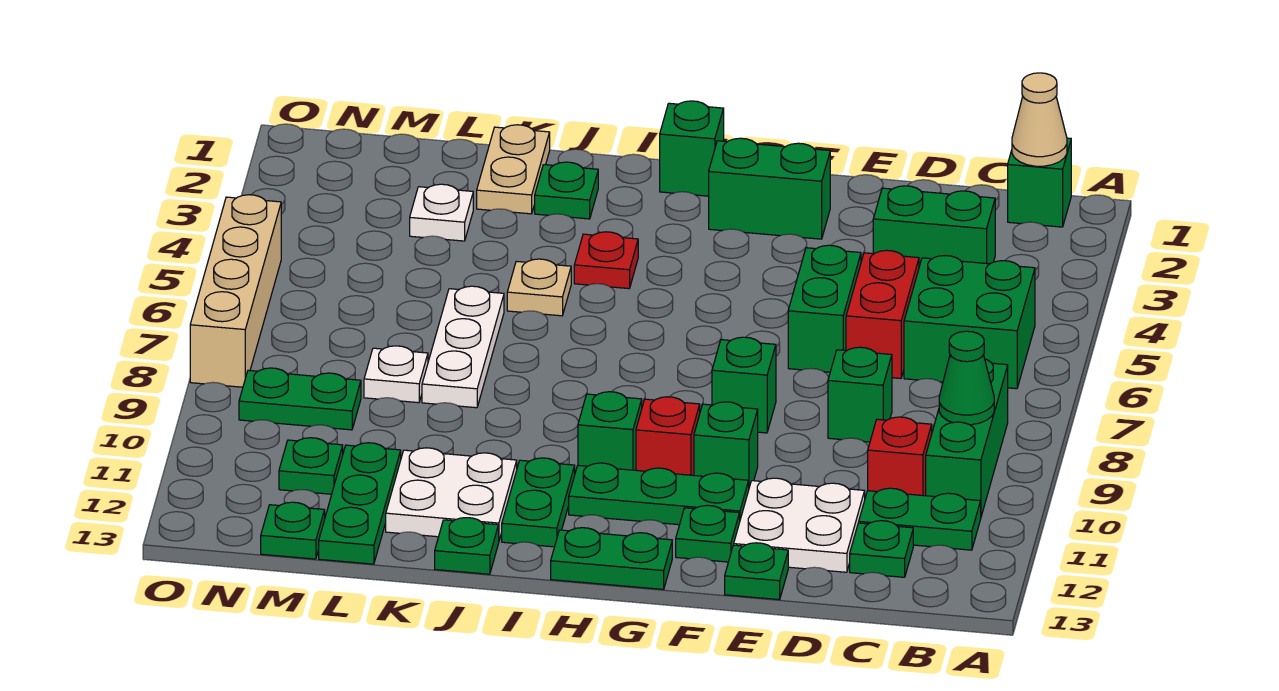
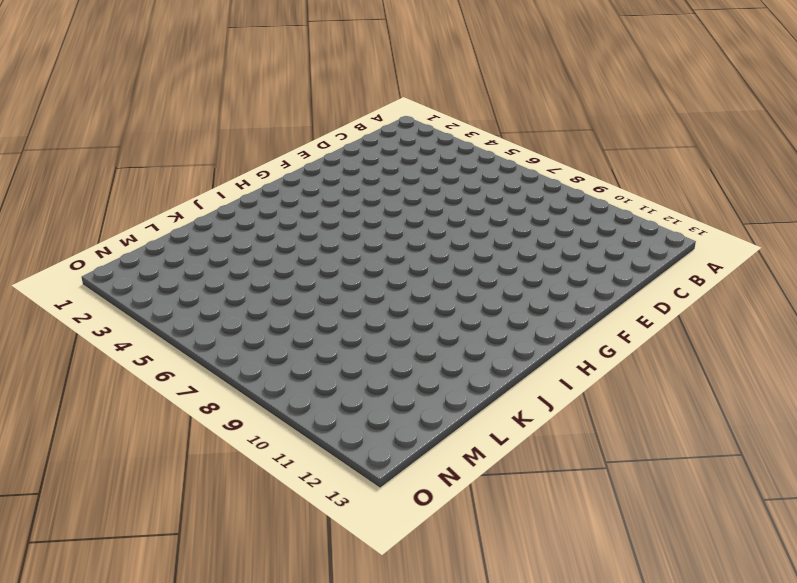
none -> green 1x1 brick [1008,138,1071,227]
none -> green 2x2 brick [904,256,1035,389]
none -> green 1x3 brick [926,359,1008,516]
none -> green 1x2 plate [859,488,981,550]

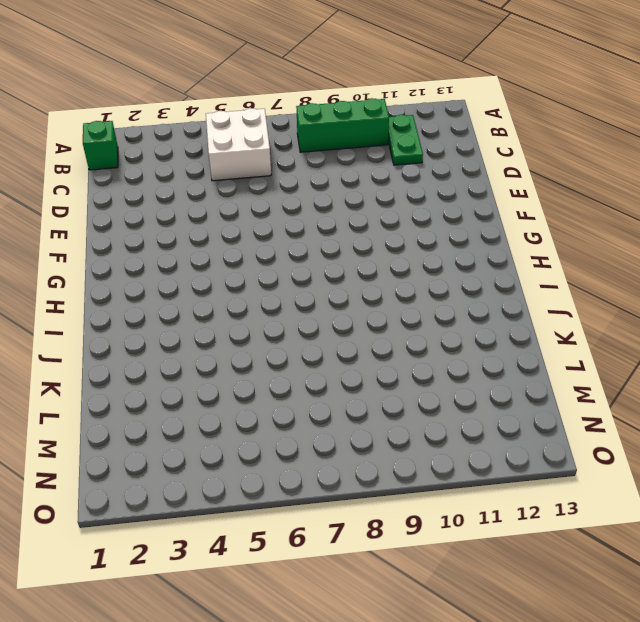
white 2x2 brick [206,108,271,181] -> green 2x2 brick [904,256,1035,389]
none -> green 1x2 brick [873,186,995,266]
none -> red 1x1 brick [868,417,932,496]
none -> green 1x1 plate [850,521,913,577]
none -> red 1x2 brick [846,250,919,378]

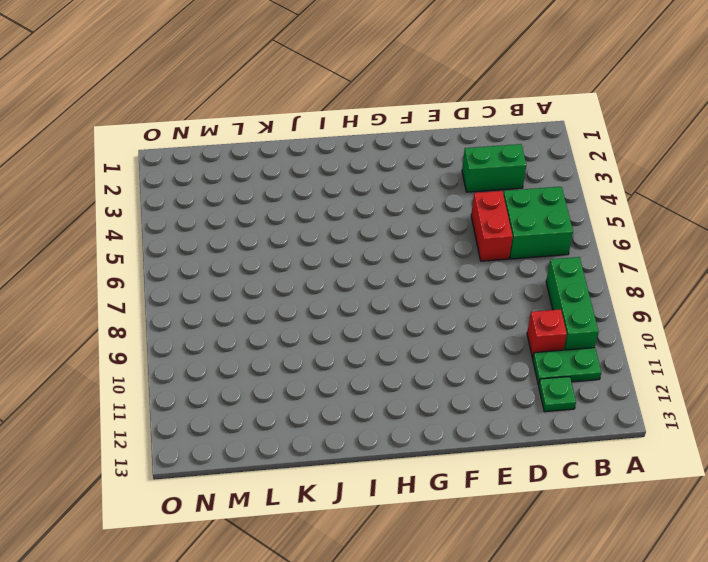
none -> green 1x1 brick [1008,138,1071,227]
none -> green 1x1 brick [828,347,892,442]
none -> white 2x2 plate [734,478,865,572]
none -> green 1x2 brick [788,245,861,372]

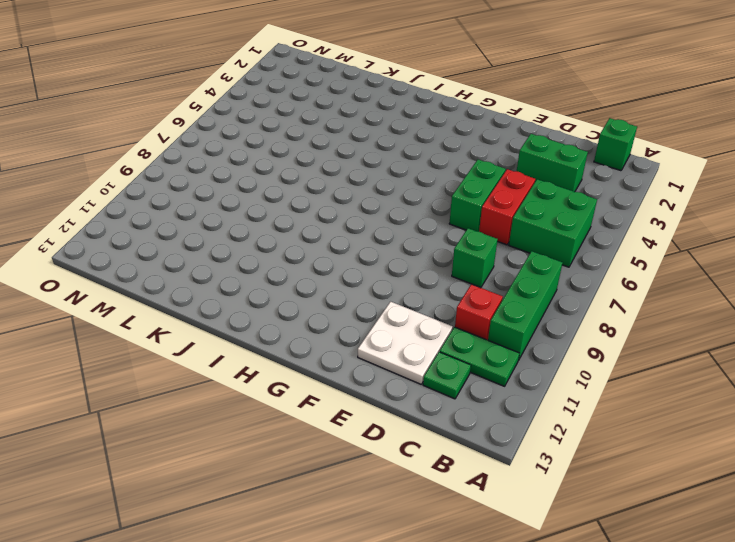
none -> green 1x1 plate [725,543,788,600]
none -> green 1x2 brick [709,138,830,239]
none -> green 1x1 brick [712,337,776,433]
none -> green 1x1 brick [694,402,758,487]

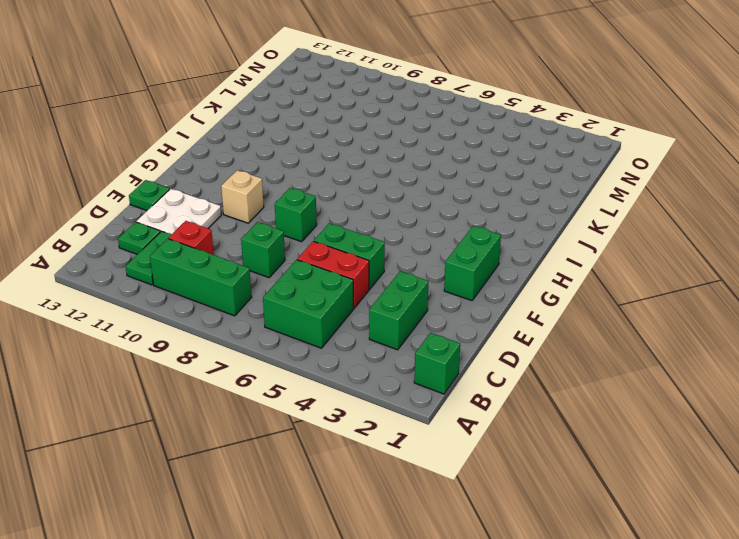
tan 1x1 brick [221,170,264,223] -> green 1x1 brick [694,402,758,487]
none -> green 1x3 plate [569,463,749,525]
none -> green 1x1 plate [676,505,740,562]
none -> red 1x1 brick [636,397,700,475]
none -> green 1x2 plate [551,528,672,589]

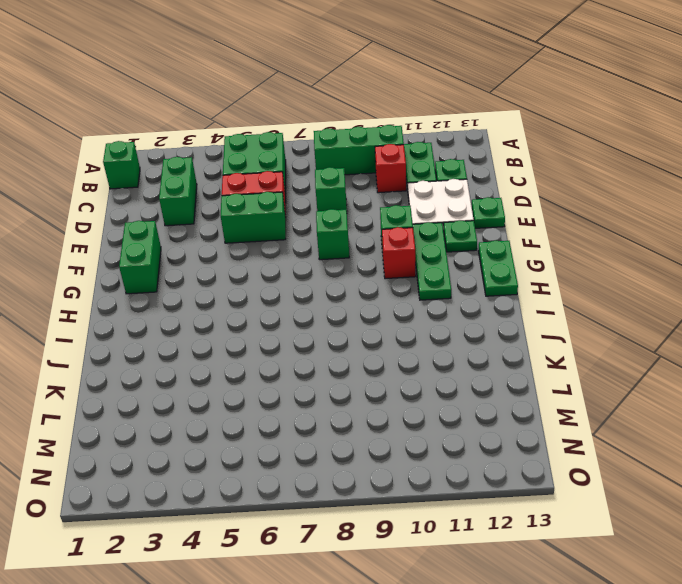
none -> green 1x1 brick [660,101,724,196]
none -> green 1x1 brick [578,392,642,470]
none -> red 1x1 plate [574,232,638,289]
none -> green 1x2 plate [502,458,575,547]

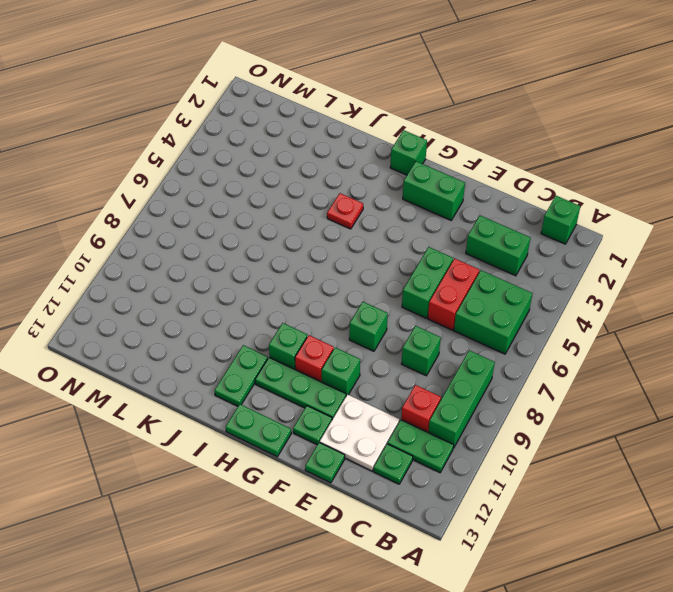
none -> green 1x1 plate [535,162,598,219]
none -> tan 1x1 plate [507,259,571,316]
none -> white 2x2 plate [386,448,517,540]
none -> green 1x1 plate [435,518,499,574]

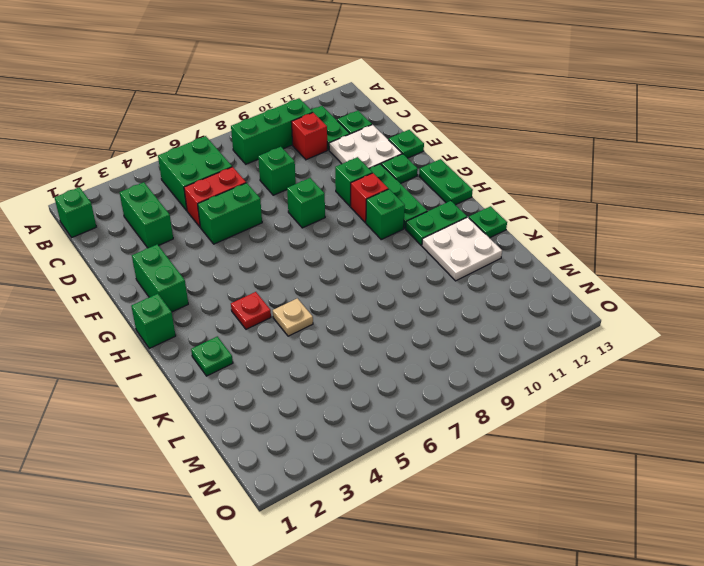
none -> tan 1x2 plate [477,125,550,214]
none -> white 1x3 plate [422,286,504,408]
none -> white 1x1 plate [410,184,473,241]
none -> white 1x1 plate [364,346,428,403]

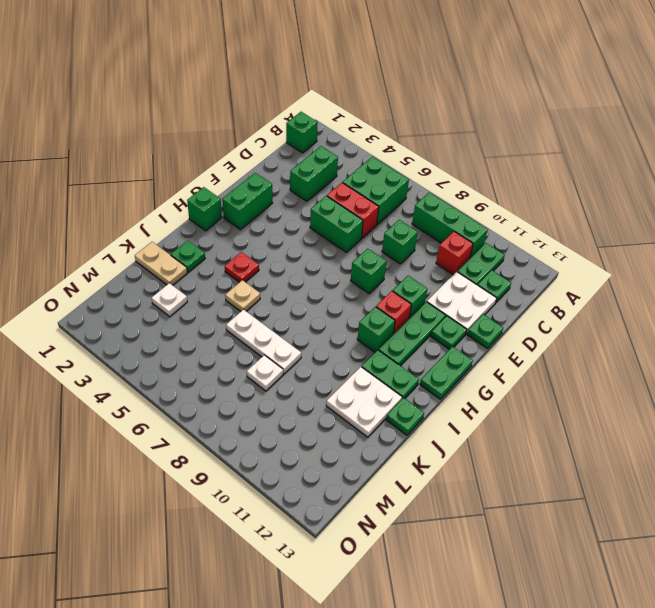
none -> green 1x3 plate [319,443,401,564]
none -> green 1x2 plate [239,368,361,430]
none -> green 1x1 plate [279,438,343,494]
none -> green 1x1 plate [261,502,325,559]

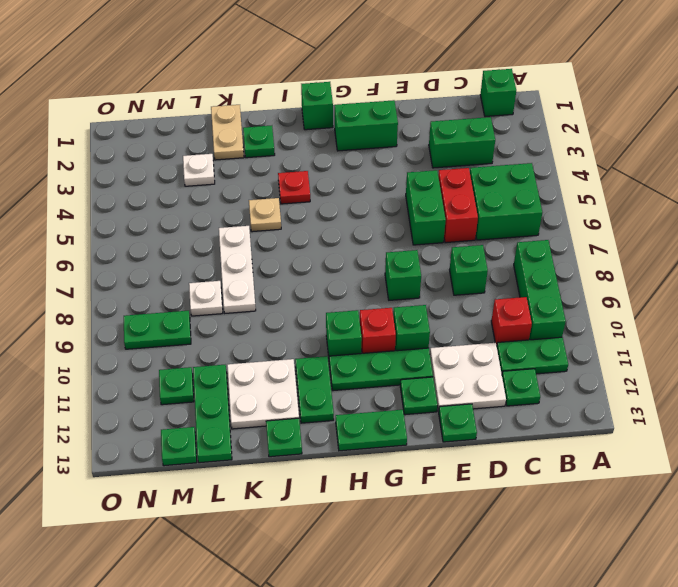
none -> tan 1x4 brick [190,195,281,387]
none -> tan 1x1 cone [1012,73,1067,166]
none -> green 1x1 cone [939,331,994,425]

